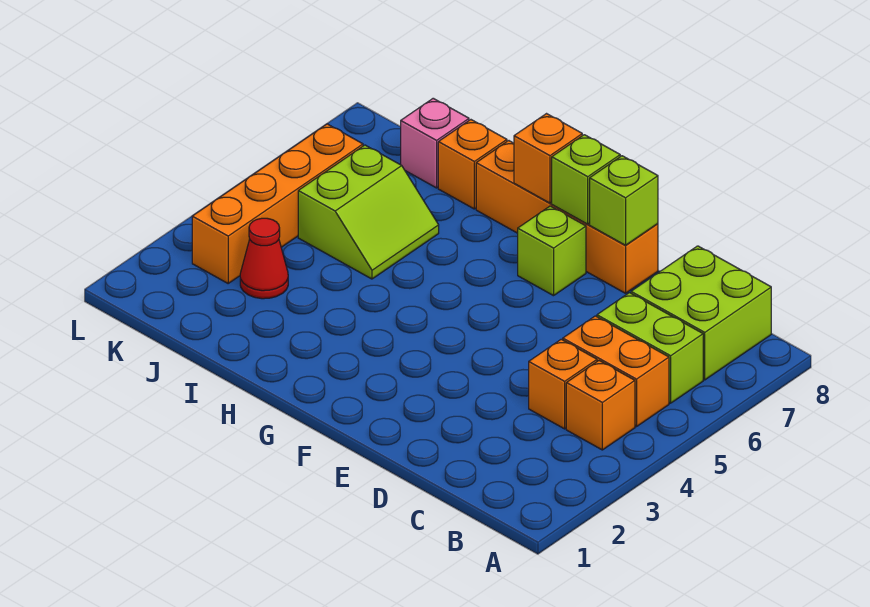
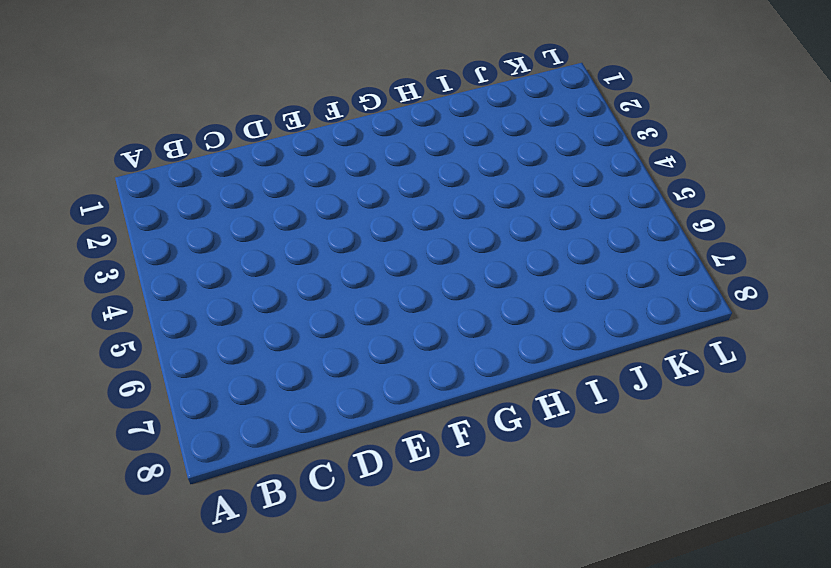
none -> orange 1x1 brick [566,361,635,450]
none -> orange 1x2 brick [563,316,669,427]
none -> lime 1x2 brick [597,293,703,403]

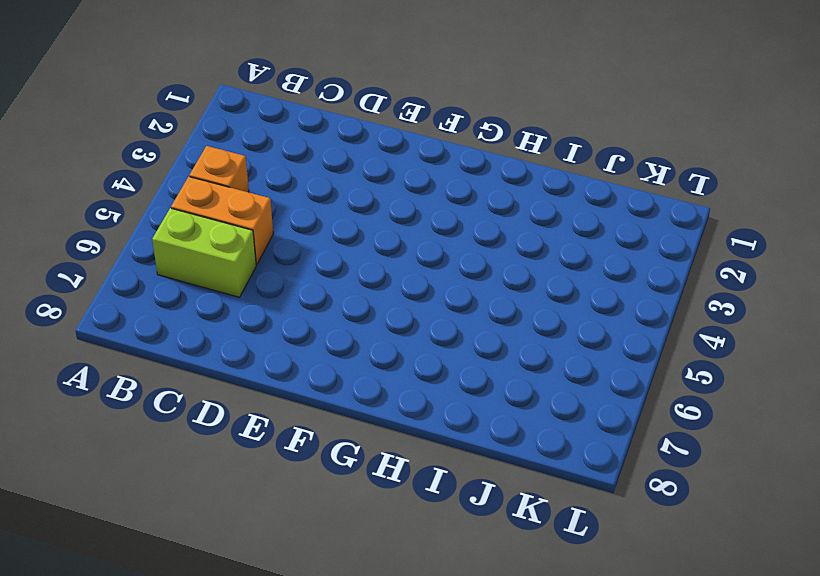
none -> lime 2x2 brick [631,246,771,380]
none -> orange 1x1 brick [529,339,597,429]
none -> orange 1x4 brick [476,141,658,293]

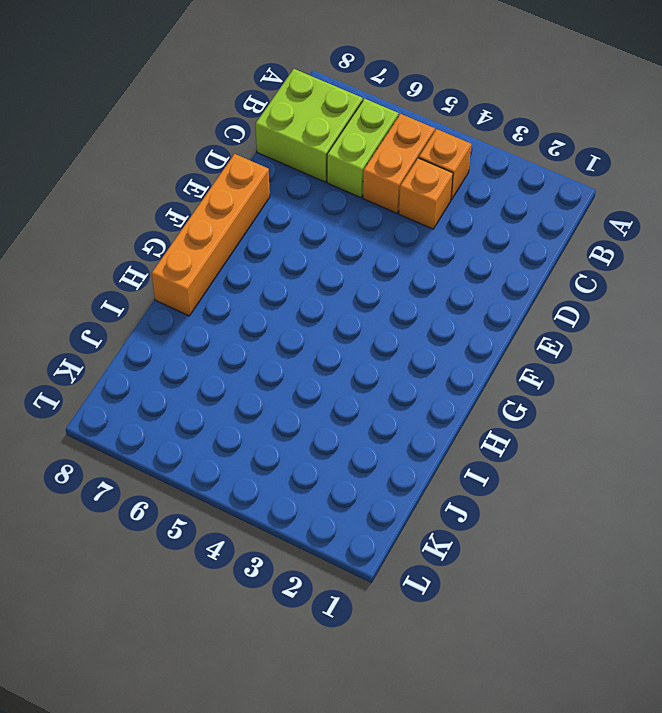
none -> lime 1x1 brick [518,206,586,296]
none -> lime 2x2 slope [298,145,439,279]
none -> orange 1x1 brick [438,120,507,209]

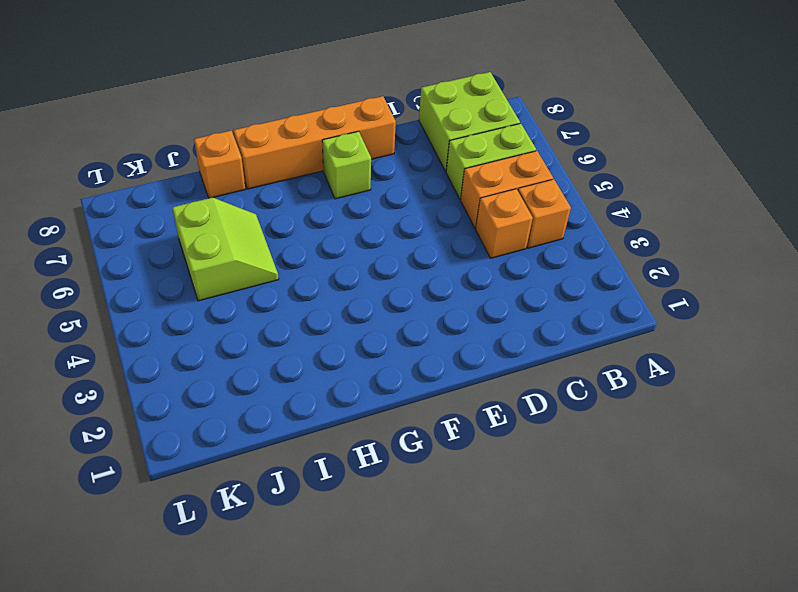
none -> red 1x1 cone [240,218,288,299]
none -> pink 1x1 brick [401,98,469,188]
none -> orange 1x4 brick [192,124,363,283]

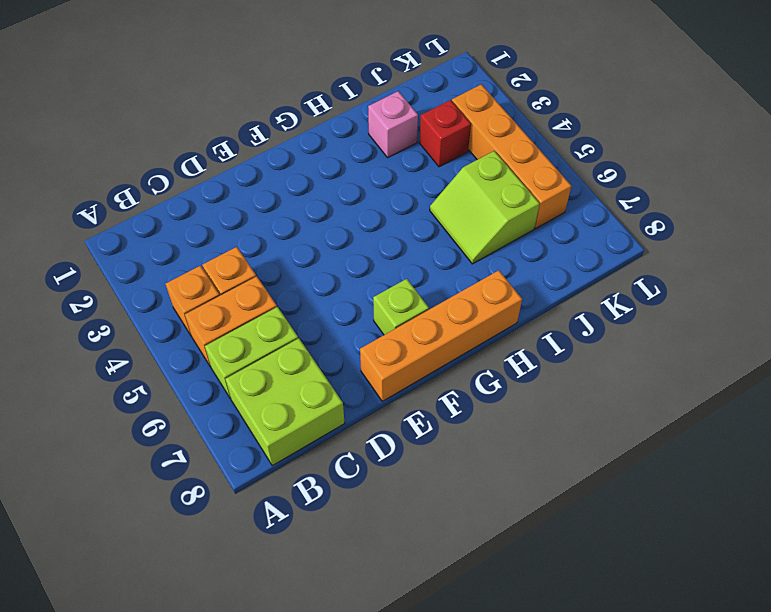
pink 1x1 brick [368,91,418,158] -> pink 1x1 brick moved to [401,98,469,188]
red 1x1 brick [419,100,471,167] -> red 1x1 cone [240,218,288,299]
none -> orange 1x1 brick [438,120,507,209]
none -> lime 1x1 brick [590,156,658,245]
none -> lime 1x1 brick [552,135,620,224]

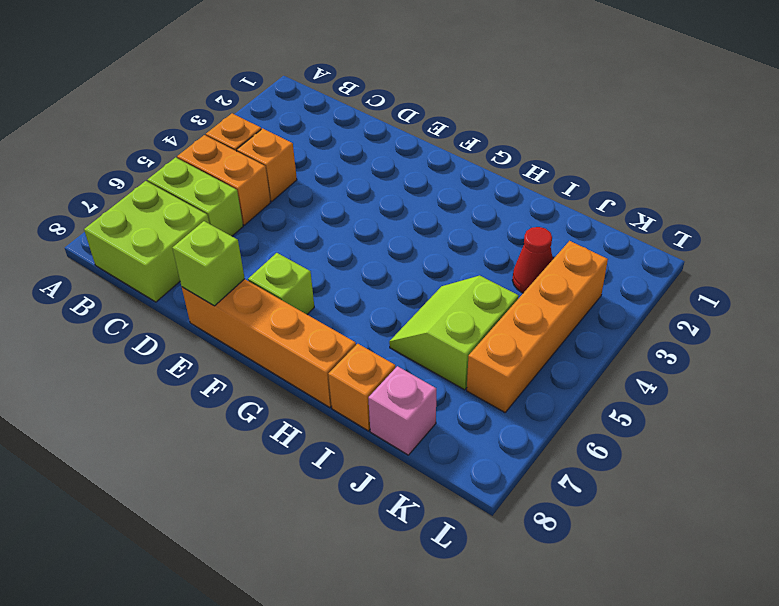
none -> lime 1x1 brick [552,135,620,224]
none -> orange 1x1 brick [514,114,582,203]

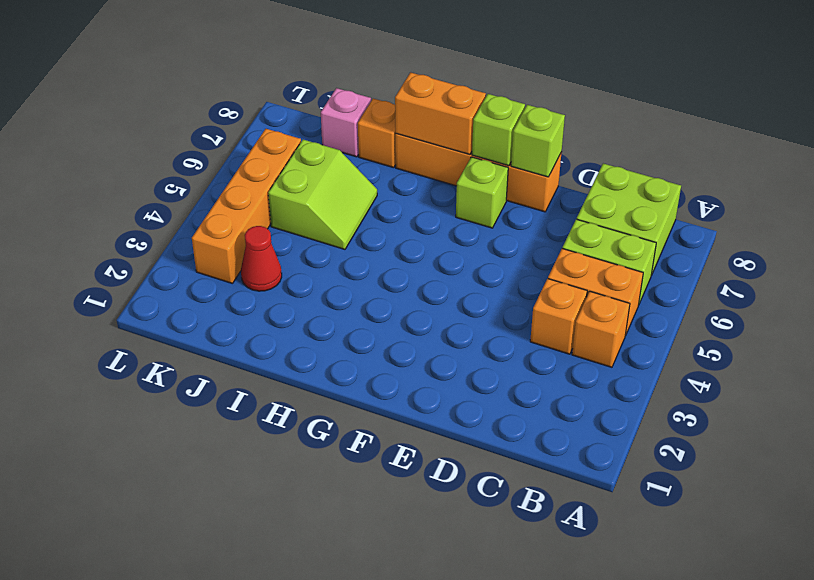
orange 1x2 brick [395,72,486,155] -> orange 1x1 brick [514,114,582,203]

